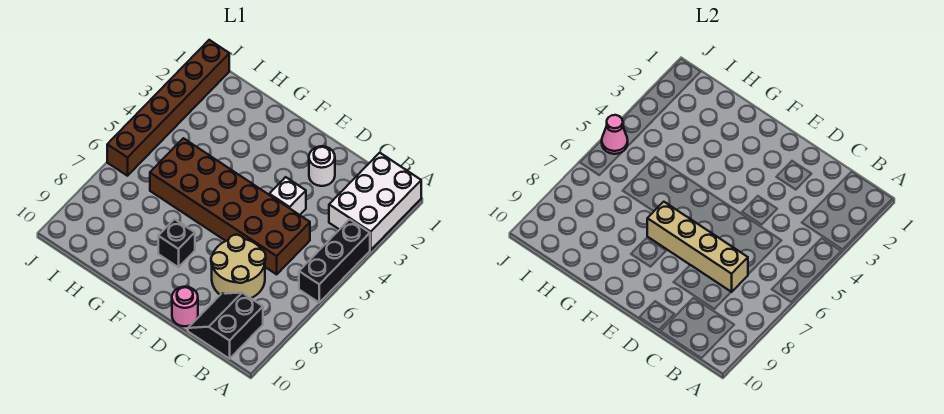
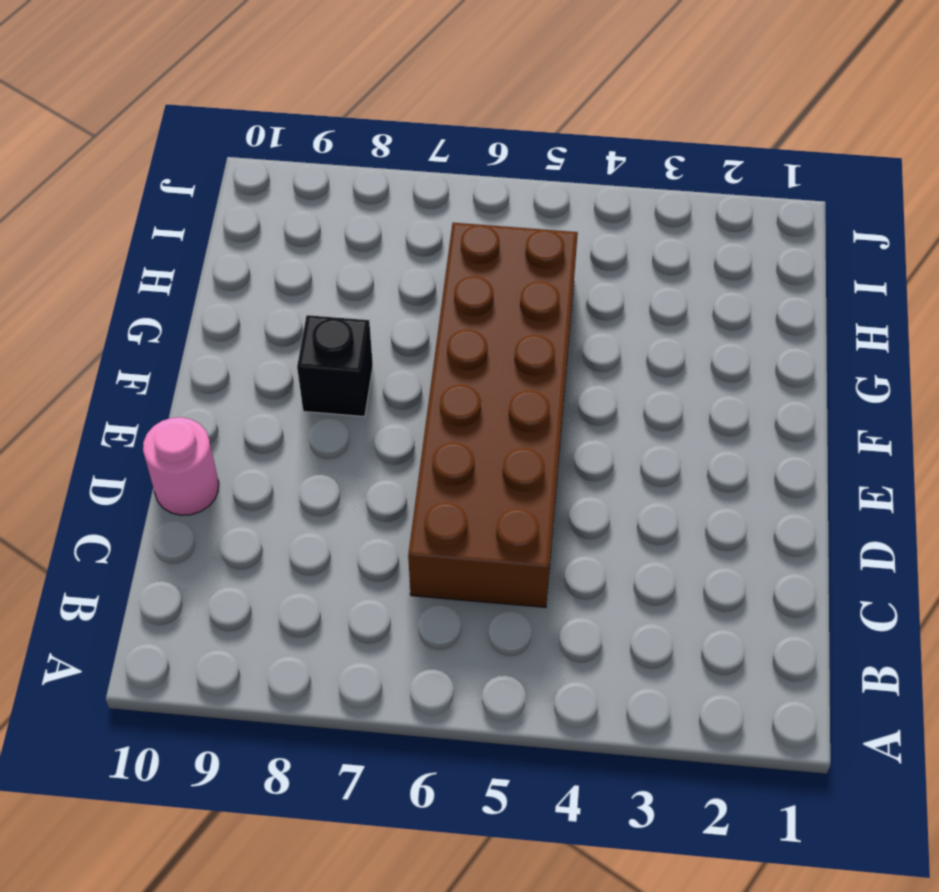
none -> white 2x3 brick [329,153,421,250]
none -> black 1x3 brick [299,219,370,302]
none -> black 2x2 slope [188,293,263,359]

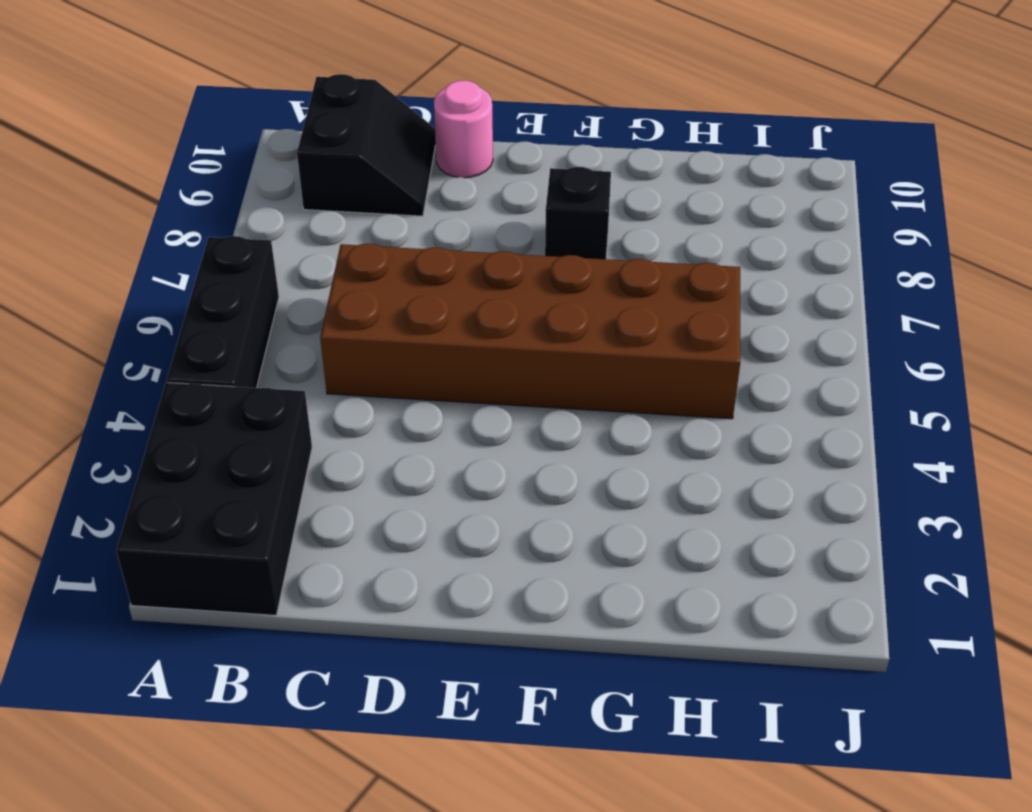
black 2x3 brick [116,382,312,616] -> white 2x3 brick [329,153,421,250]
none -> tan 2x2 round brick [211,235,266,298]
none -> white 1x1 round brick [309,146,335,186]
none -> white 1x1 brick [269,177,306,215]

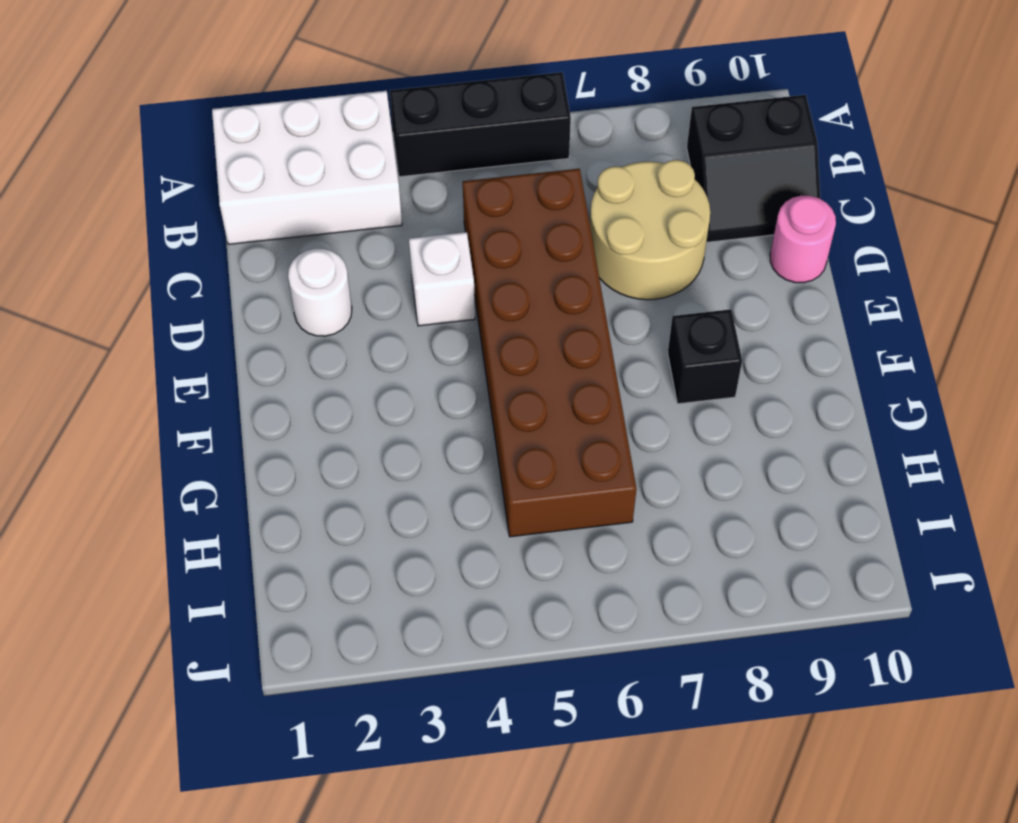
none -> brown 1x6 brick [107,40,229,176]
none -> tan 1x4 brick [647,202,748,292]
none -> pink 1x1 cone [602,115,628,154]

